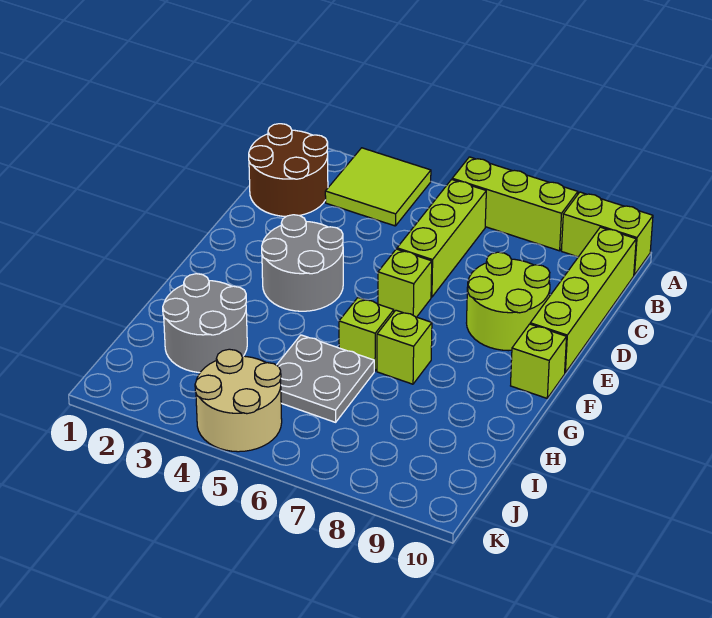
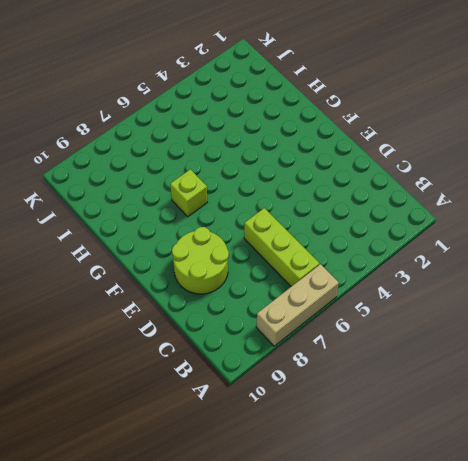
tan 1x3 brick [256,264,339,346] -> lime 1x3 brick [452,157,578,251]
none -> lime 2x2 tile [325,148,431,226]
none -> lime 1x2 brick [561,192,653,275]
none -> brown 2x2 round brick [249,124,328,216]

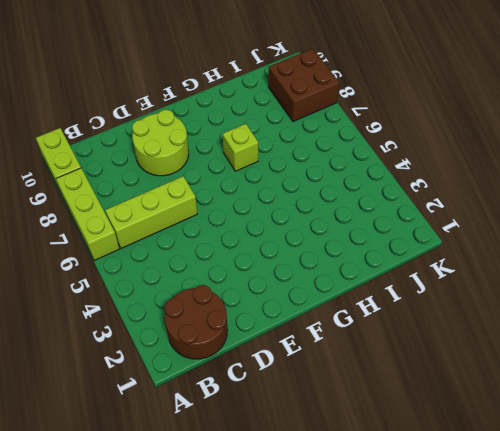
brown 2x2 brick [268,49,339,122] -> none
none -> lime 2x2 tile [325,148,431,226]
none -> lime 1x4 brick [530,227,636,373]
none -> grey 2x2 round brick [262,215,343,311]

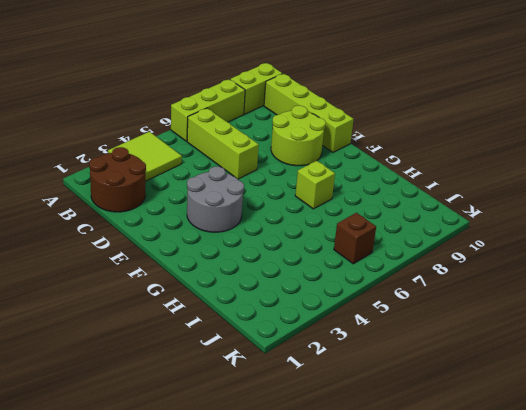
brown 1x1 brick [334,213,376,264] -> none
none -> lime 1x1 brick [378,249,432,317]
none -> lime 1x1 brick [511,324,567,398]
none -> lime 1x1 brick [339,298,394,371]

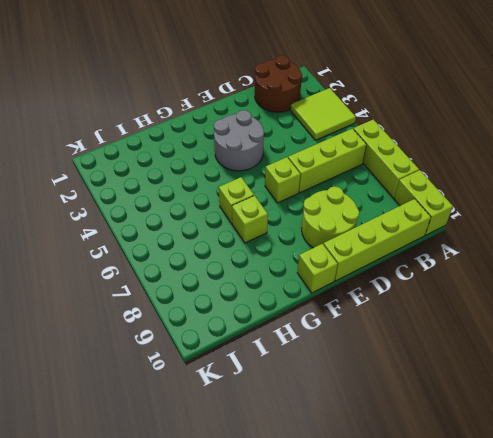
none -> grey 2x2 round brick [163,274,247,373]
none -> grey 2x2 plate [277,335,374,422]
none -> tan 2x2 round brick [195,349,282,452]

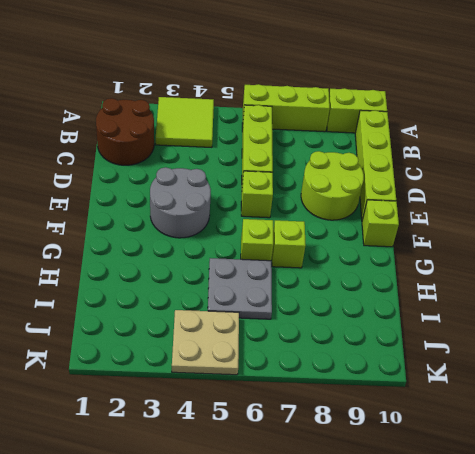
tan 2x2 plate [172,310,239,375] -> tan 2x2 round brick [195,349,282,452]
none -> grey 2x2 round brick [163,274,247,373]

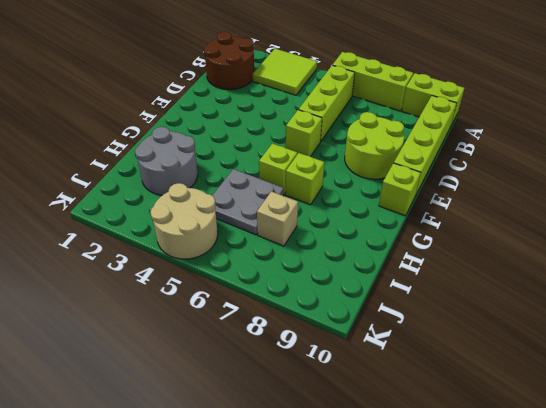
tan 1x1 brick [257,191,298,246] -> none
none -> grey 2x2 round brick [262,215,343,311]

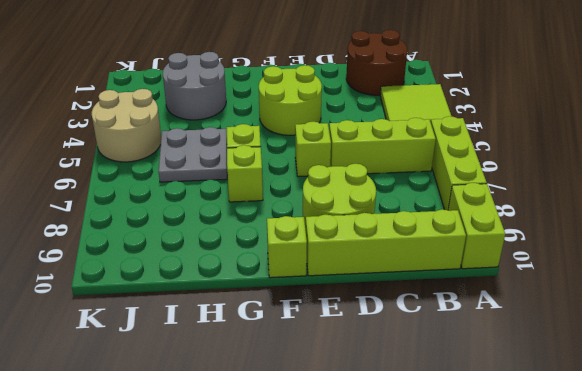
lime 2x2 round brick [259,65,322,135] -> grey 2x2 round brick [262,215,343,311]

